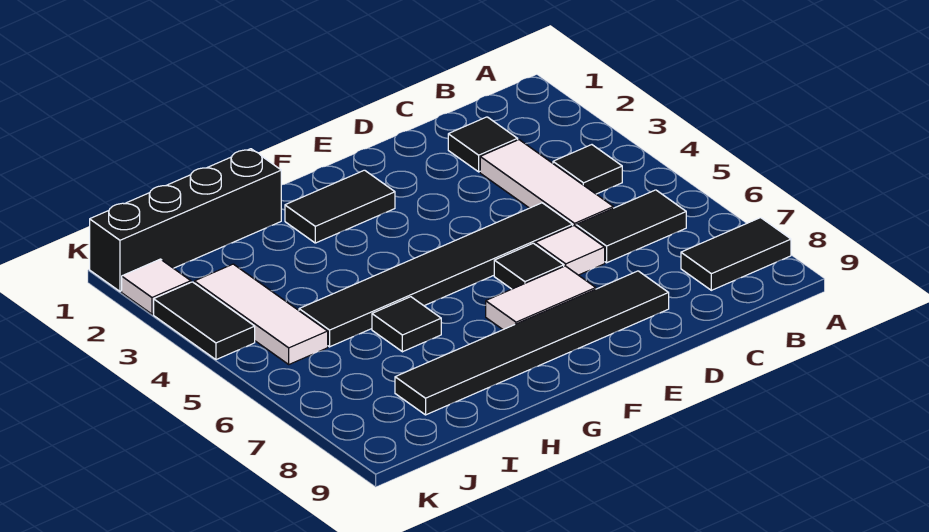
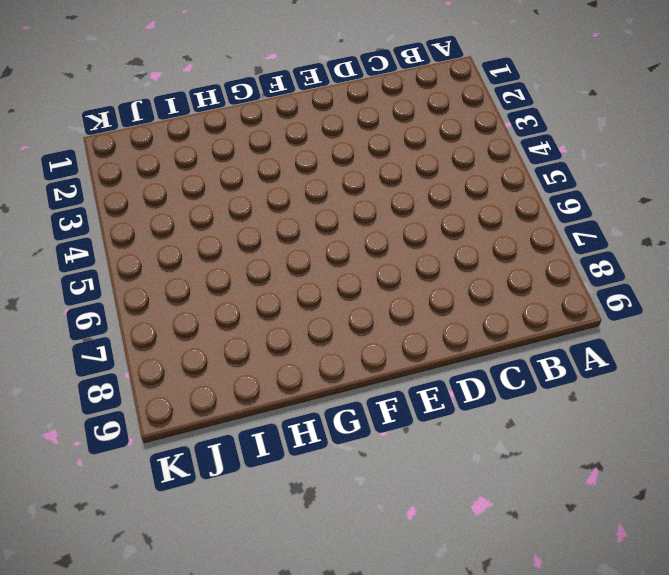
none -> black 1x2 tile [681,218,791,290]
none -> black 1x1 tile [553,145,622,194]
none -> black 1x2 tile [576,190,686,263]

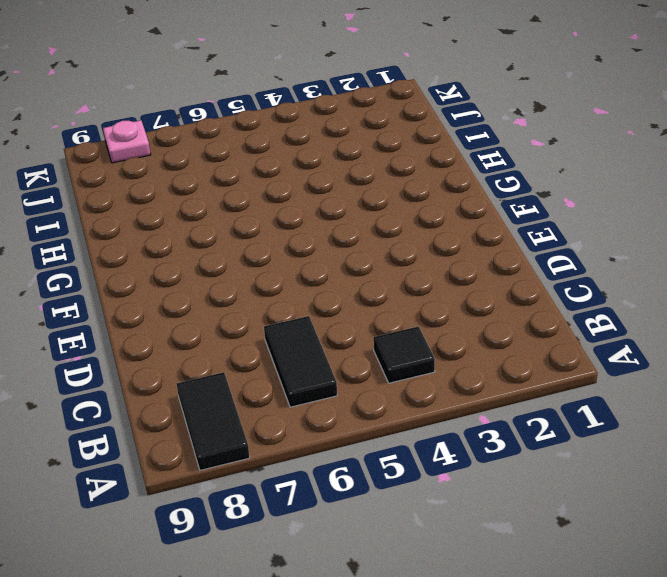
pink 1x1 plate [103,120,151,163] -> none
none -> black 1x1 tile [448,117,518,172]
none -> white 1x3 tile [480,140,613,226]
none -> black 1x6 tile [299,203,573,347]

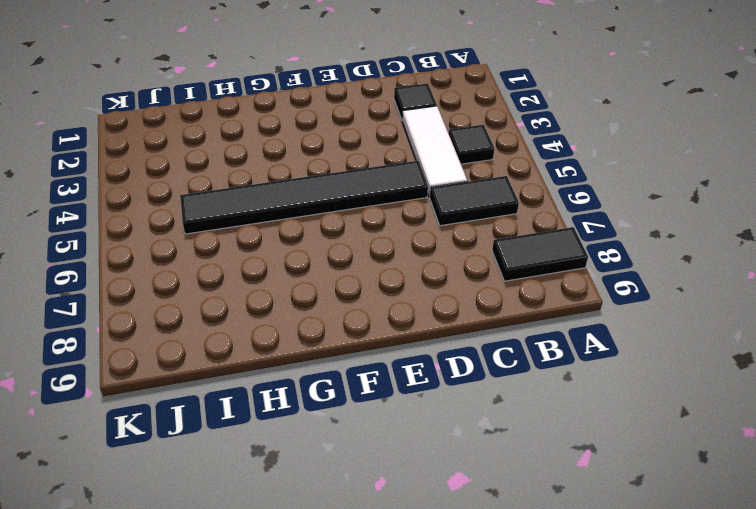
none -> white 1x1 tile [535,226,605,275]
none -> black 1x6 tile [395,271,669,415]
none -> black 1x1 tile [494,243,564,289]

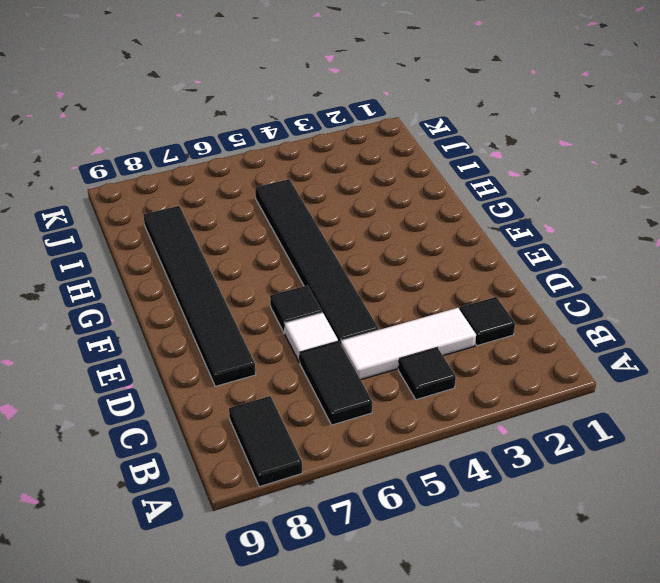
none -> white 1x2 tile [486,266,596,330]
none -> black 1x2 tile [285,170,395,243]
none -> black 1x4 brick [90,149,281,291]

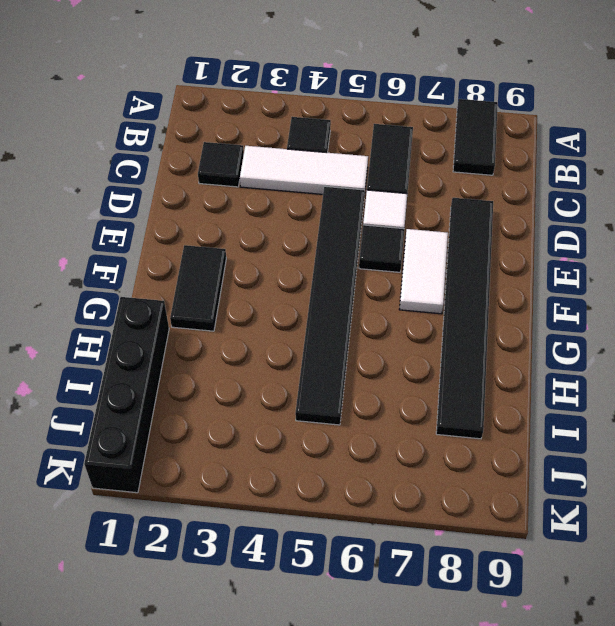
none -> black 1x1 tile [372,297,441,352]
none -> white 1x3 tile [194,264,328,364]
none -> white 1x1 tile [122,259,191,314]

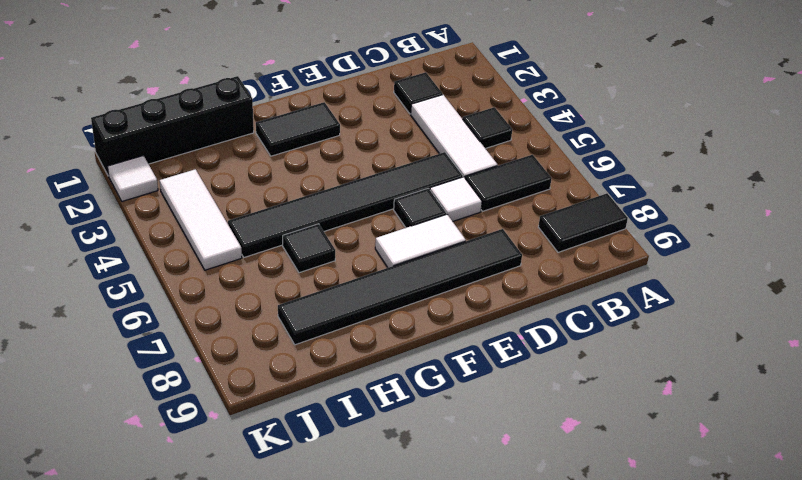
none -> black 1x2 tile [154,282,255,360]

